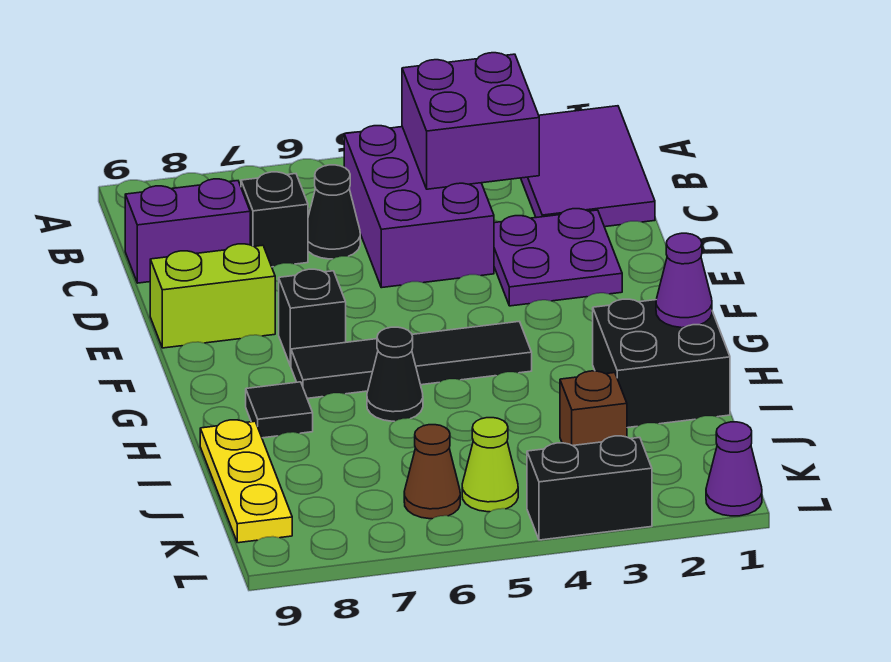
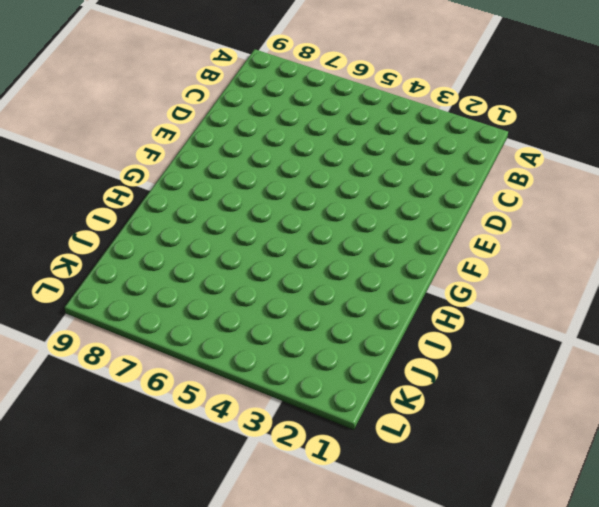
none -> purple 2x3 tile [521,106,655,227]
none -> purple 2x3 brick [344,126,494,288]
none -> black 1x1 cone [308,165,360,259]

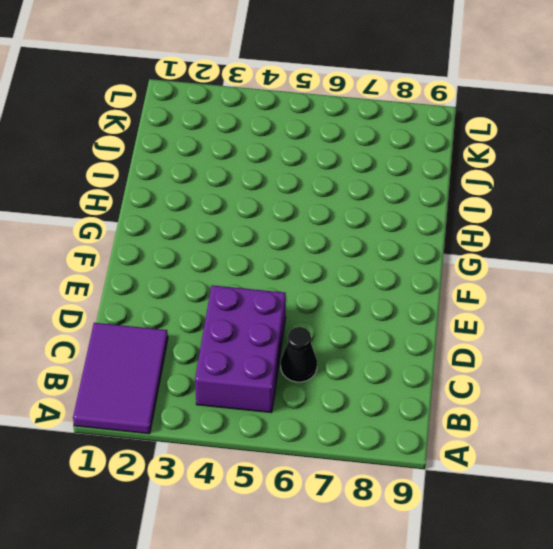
none -> black 1x1 brick [241,172,308,267]
none -> purple 1x2 brick [125,179,250,283]
none -> purple 2x2 plate [494,209,622,306]

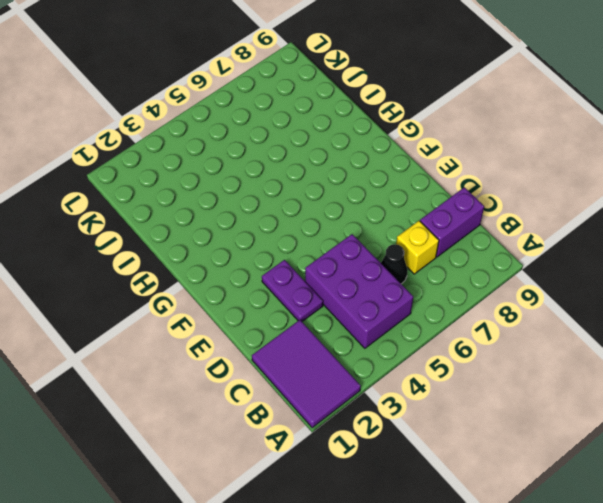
yellow 1x1 brick [396,221,439,274] -> black 1x1 brick [241,172,308,267]
purple 1x2 plate [262,260,323,321] -> purple 2x2 plate [494,209,622,306]
none -> lime 1x2 brick [150,244,275,348]
none -> black 1x1 brick [279,269,346,366]
none -> black 1x4 tile [291,321,532,398]

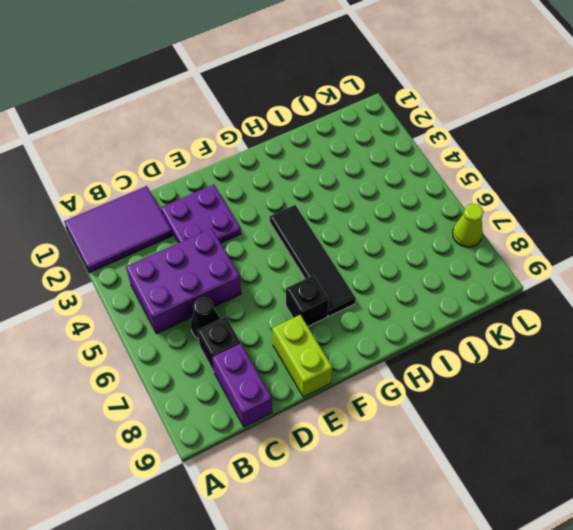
lime 1x1 cone [453,204,483,247] -> lime 1x1 cone moved to [462,418,518,512]
none -> black 2x2 brick [593,299,730,428]
none -> black 1x1 cone [367,327,423,421]
none -> black 1x1 tile [246,382,313,438]

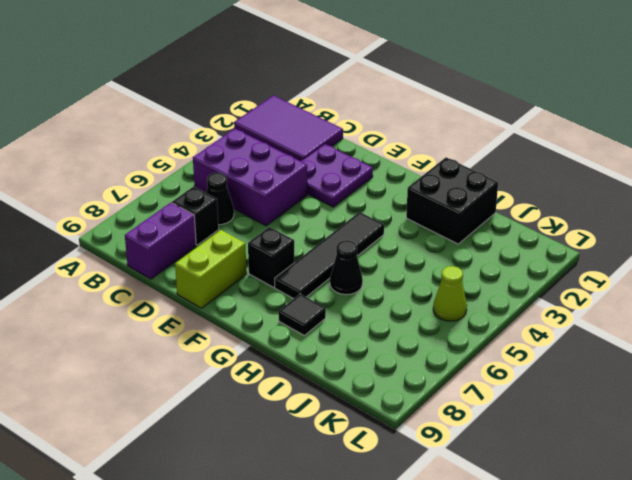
none -> yellow 1x3 plate [200,420,292,543]
none -> brown 1x1 brick [560,371,627,446]
none -> brown 1x1 cone [404,425,460,519]

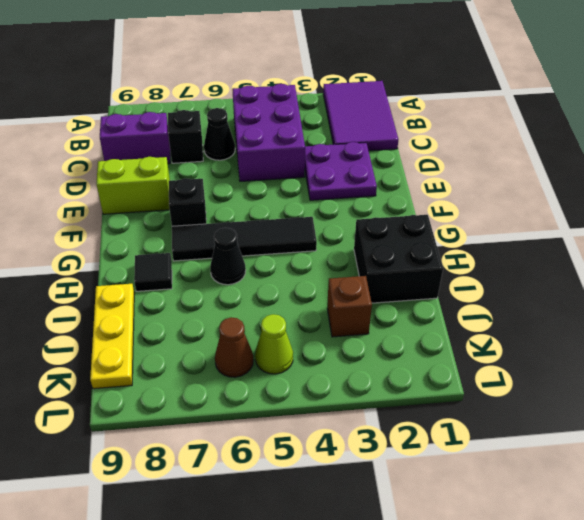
none -> purple 1x1 cone [706,422,762,516]
none -> black 1x2 brick [527,436,652,540]
none -> purple 2x2 brick [402,53,539,189]

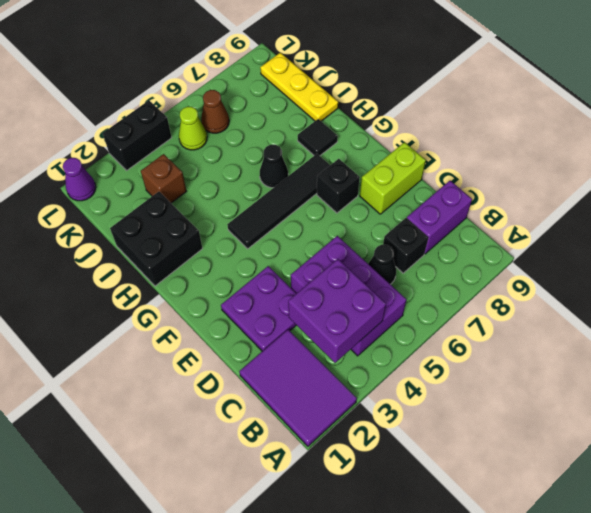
none -> purple 1x1 cone [656,233,712,328]

